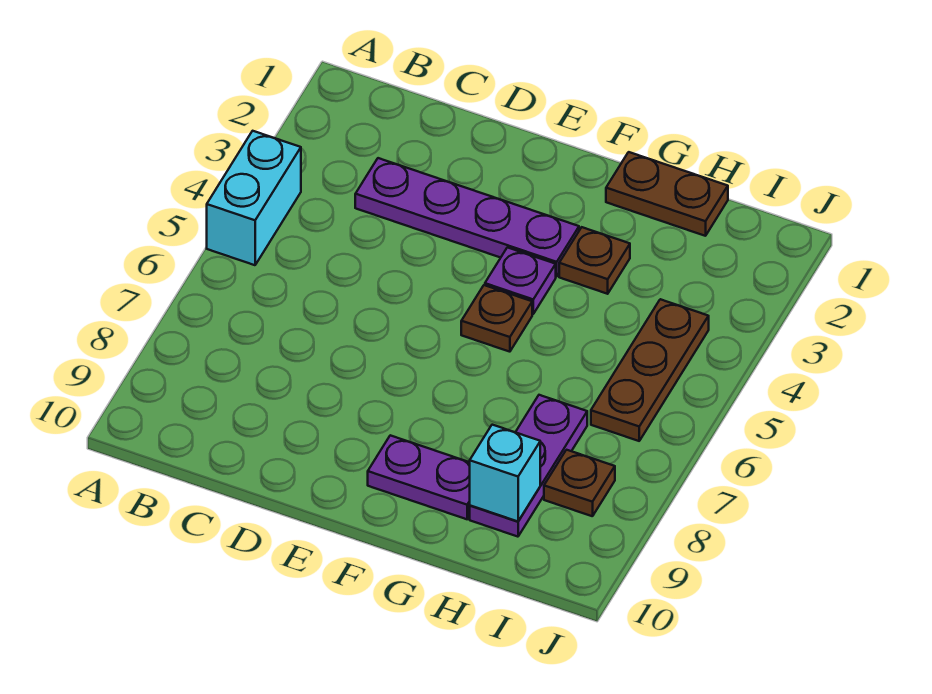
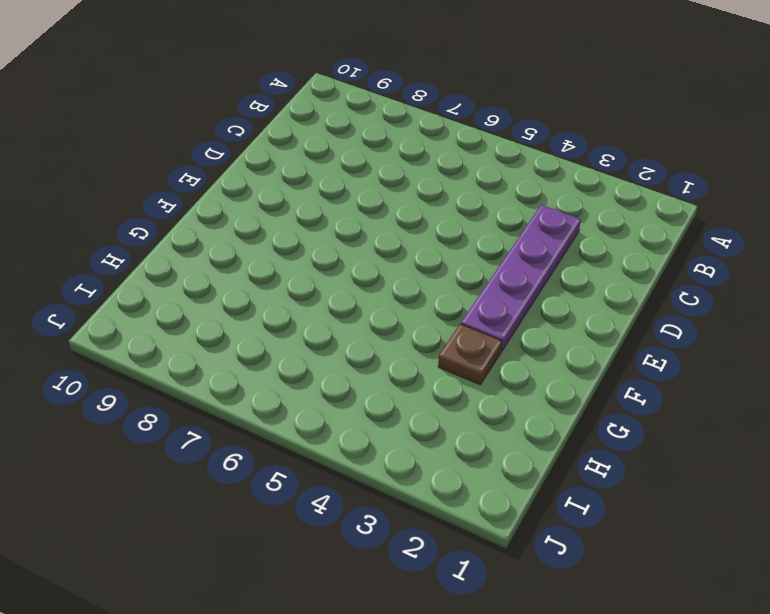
none -> cyan 1x2 brick [207,131,301,265]
none -> purple 1x1 plate [485,247,556,314]

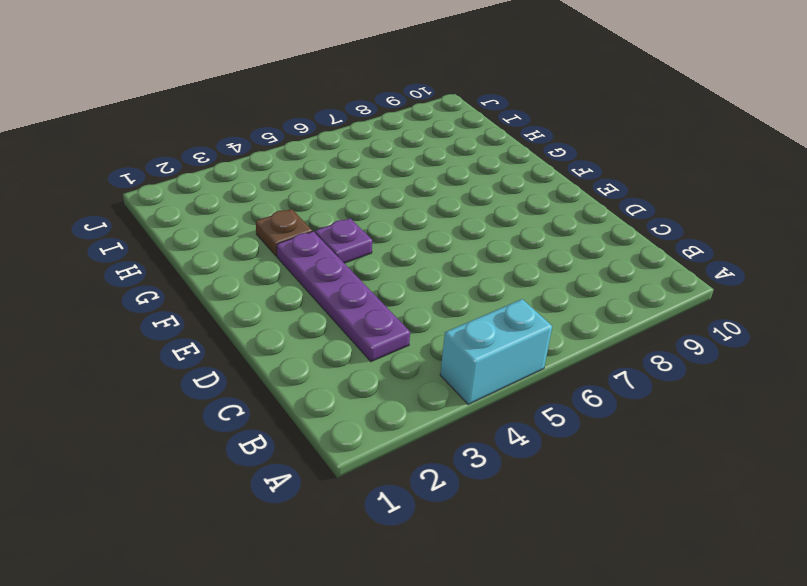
none -> brown 1x1 plate [461,285,532,352]
none -> purple 1x2 plate [368,435,470,519]

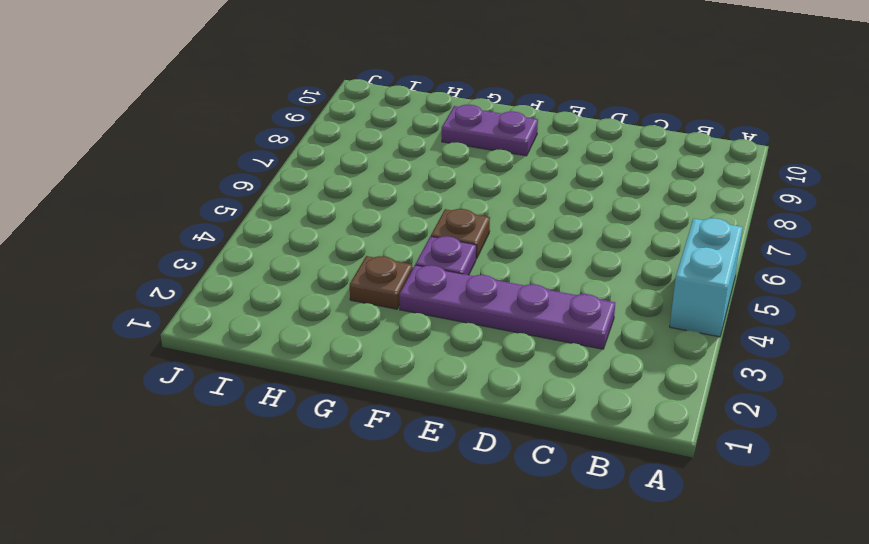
none -> brown 1x2 plate [606,152,728,236]
none -> purple 1x3 plate [470,395,587,537]

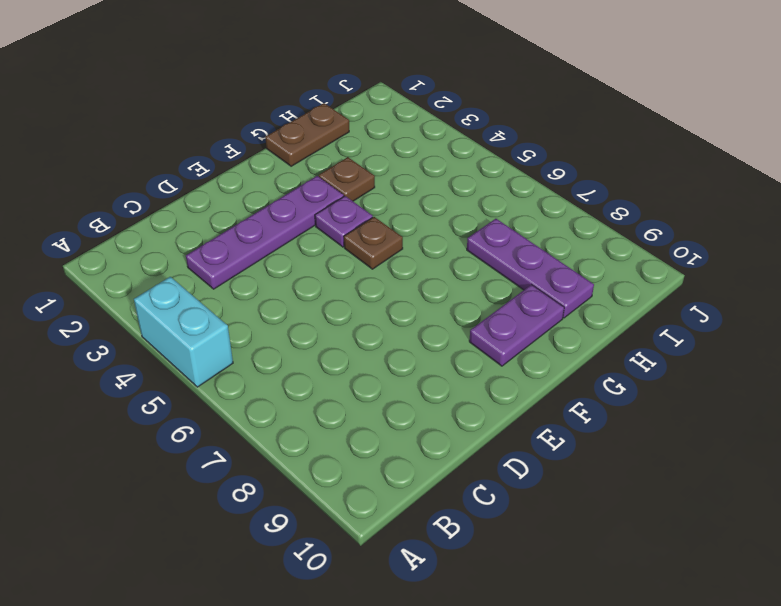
none -> brown 1x3 plate [591,299,709,441]
none -> brown 1x1 plate [544,450,615,516]

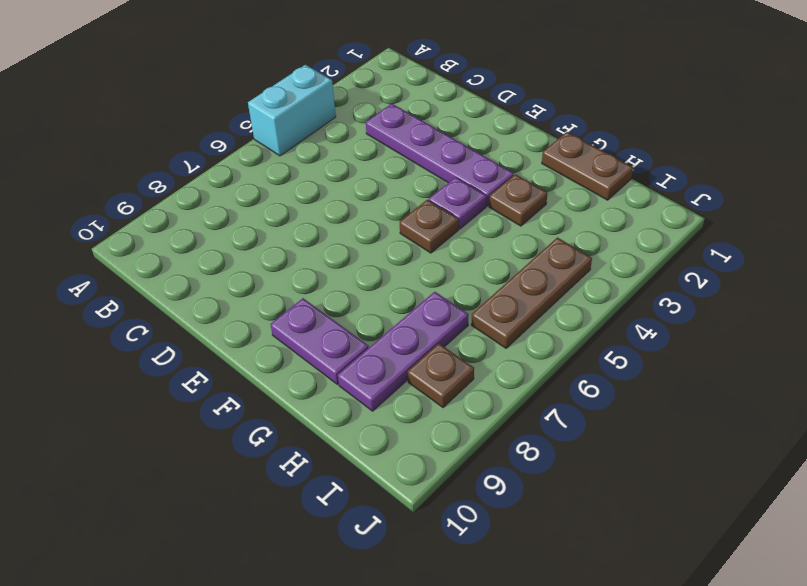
none -> cyan 1x1 brick [470,425,540,521]

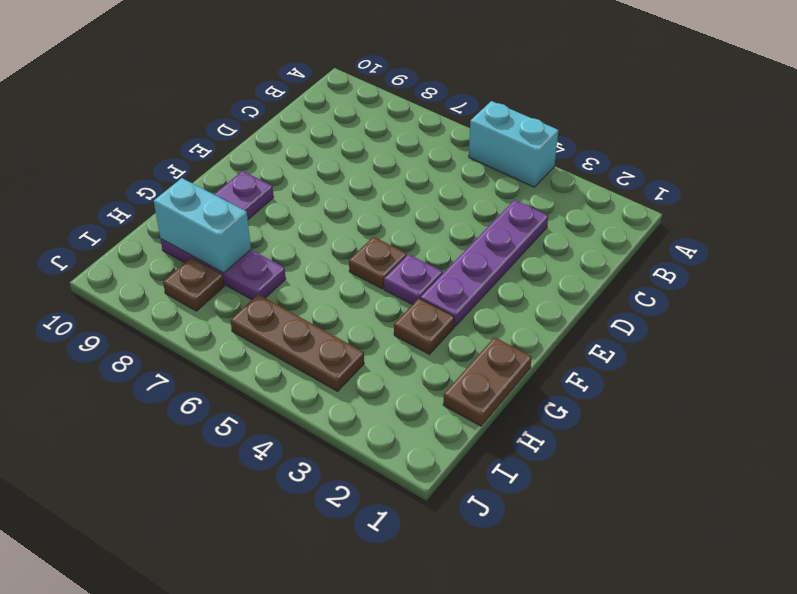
cyan 1x2 brick [154,178,251,273] -> cyan 1x1 brick [470,425,540,521]

